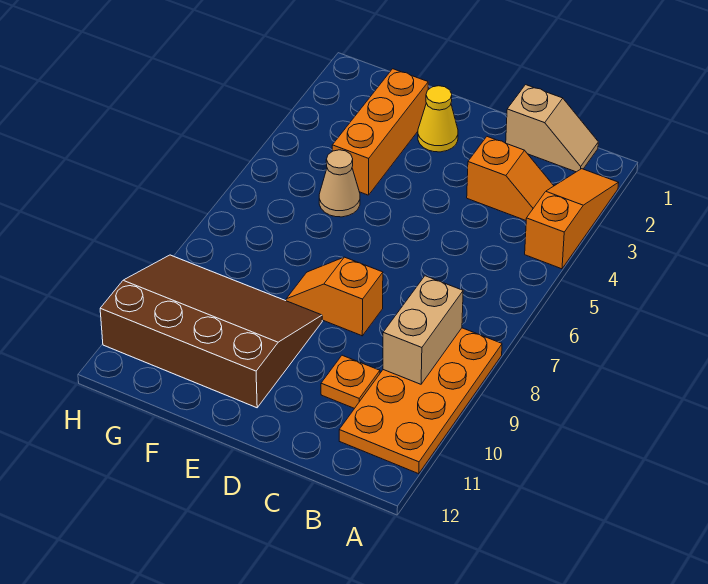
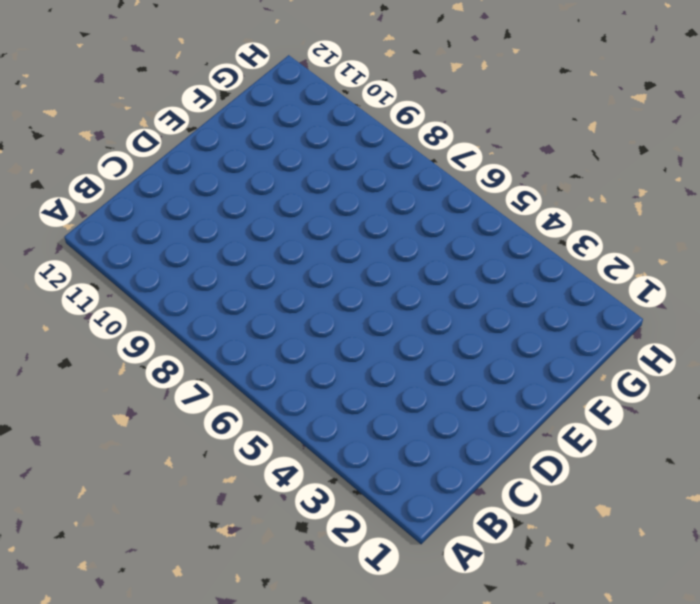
none -> orange 1x3 slope [525,169,618,269]
none -> orange 2x4 plate [339,328,502,474]

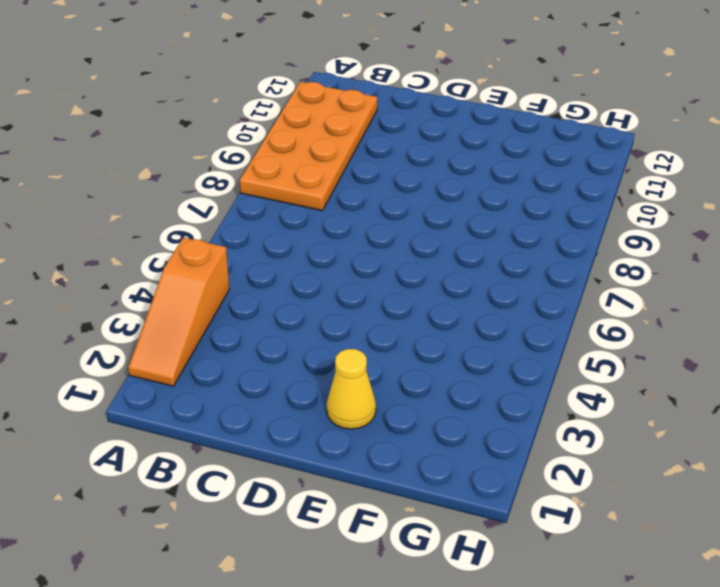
none -> tan 1x2 slope [506,85,598,172]
none -> orange 1x2 slope [467,137,554,220]

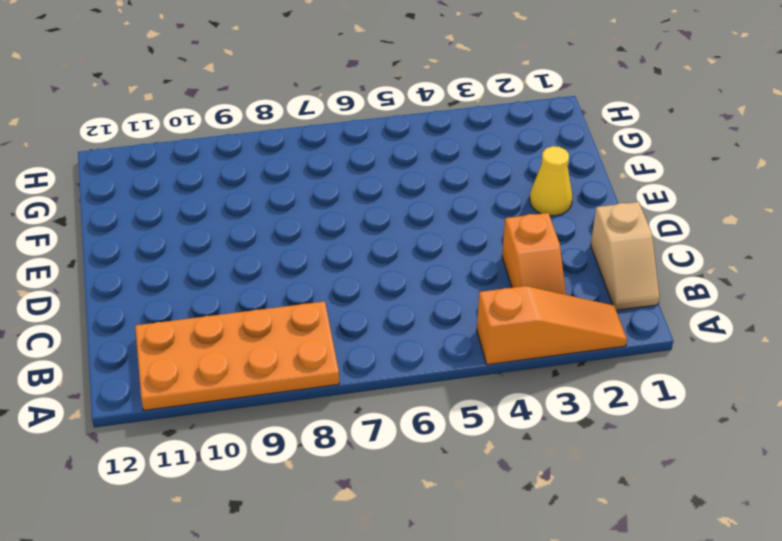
none -> orange 1x1 plate [321,355,380,408]
none -> orange 1x2 slope [286,257,383,336]

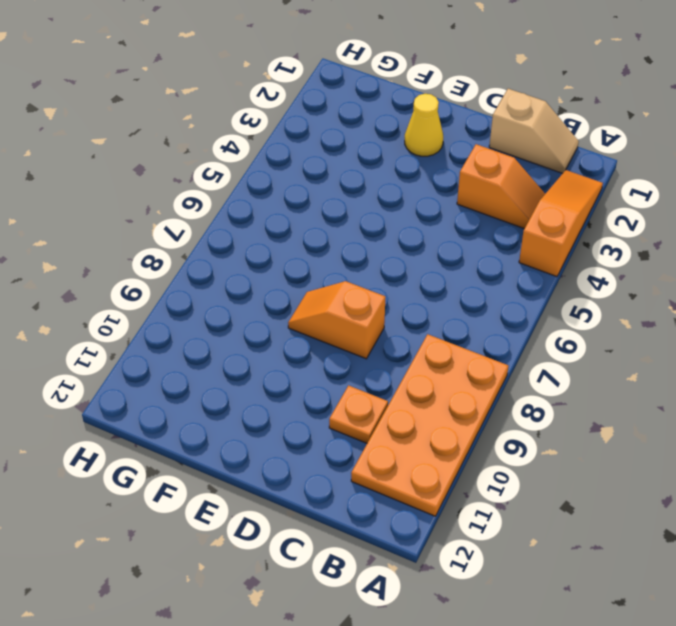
none -> brown 3x4 slope [100,255,322,408]
none -> orange 1x3 brick [332,69,428,195]

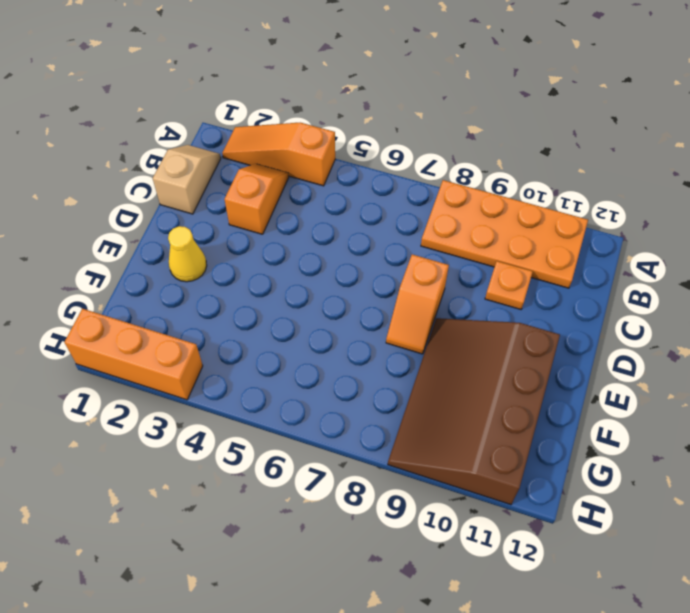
orange 1x3 brick [65,309,203,400] -> orange 1x3 brick moved to [332,69,428,195]
none -> tan 1x1 cone [319,150,360,217]
none -> tan 1x2 brick [383,276,463,384]

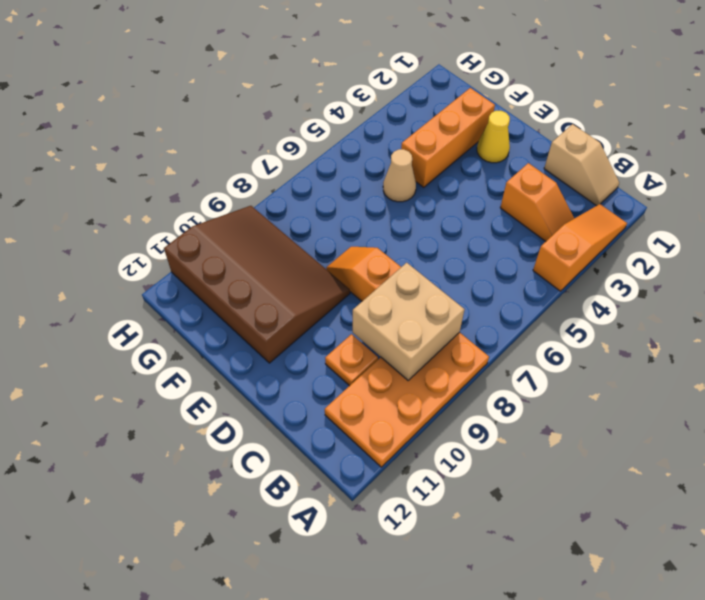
tan 2x2 brick [353,263,464,380] -> tan 1x2 brick [383,276,463,384]

